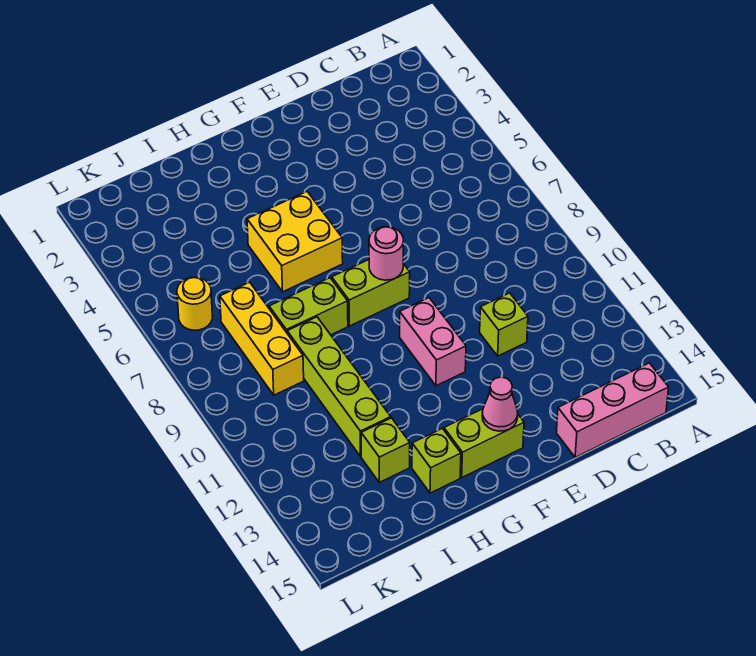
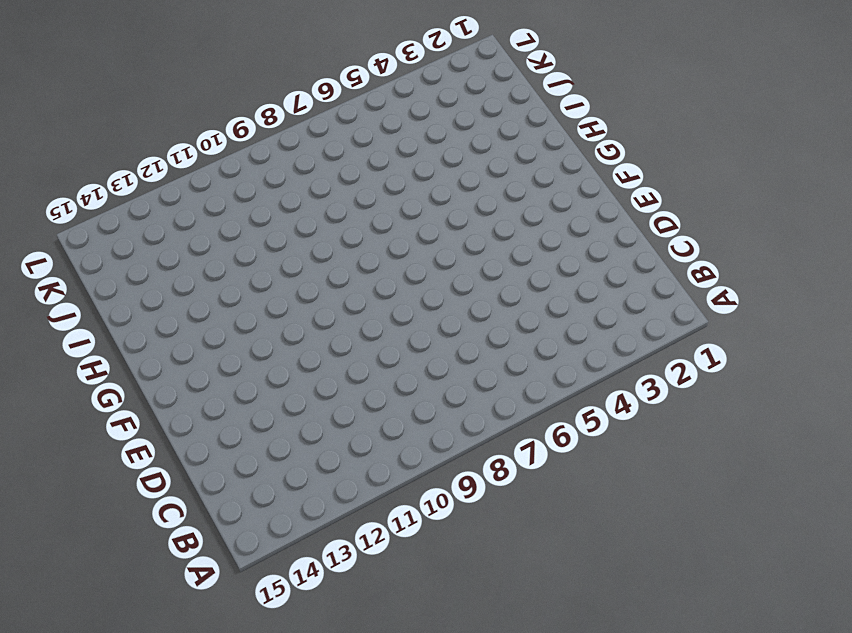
none -> pink 1x3 brick [556,363,669,457]
none -> lime 1x1 brick [480,293,528,356]
none -> lime 1x2 brick [332,260,410,326]

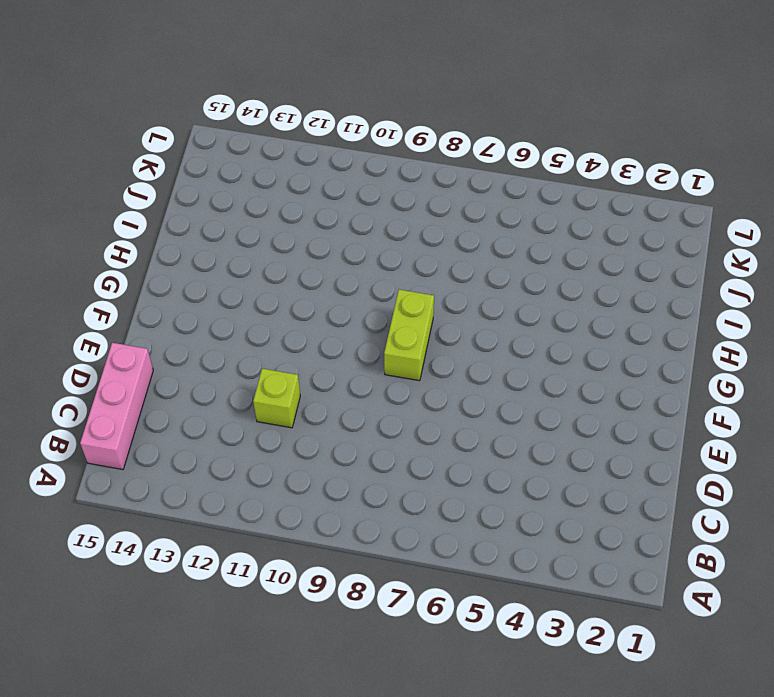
none -> pink 1x2 brick [399,298,466,386]
none -> lime 1x2 brick [444,409,524,477]
none -> yellow 2x2 brick [247,192,343,292]

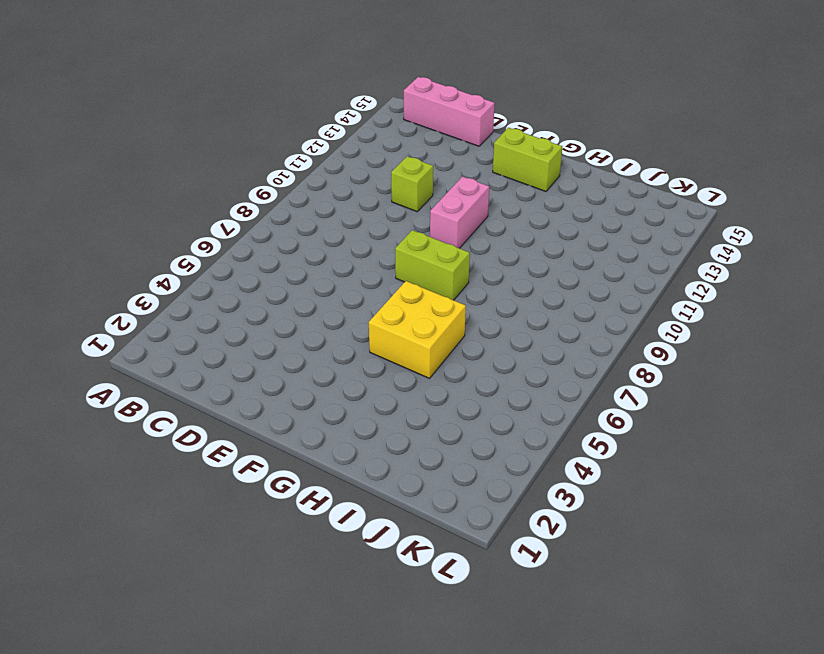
none -> lime 1x2 brick [269,278,348,335]
none -> lime 1x1 brick [412,428,461,493]
none -> lime 1x4 brick [287,317,391,456]

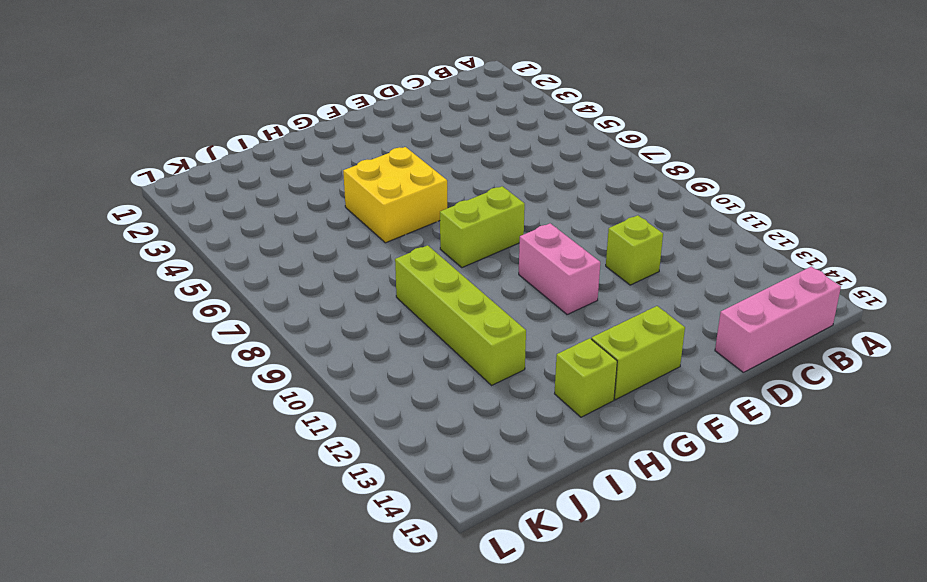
none -> lime 1x2 brick [269,278,348,335]
none -> lime 1x1 brick [361,418,410,482]
none -> yellow 1x3 brick [220,282,304,395]

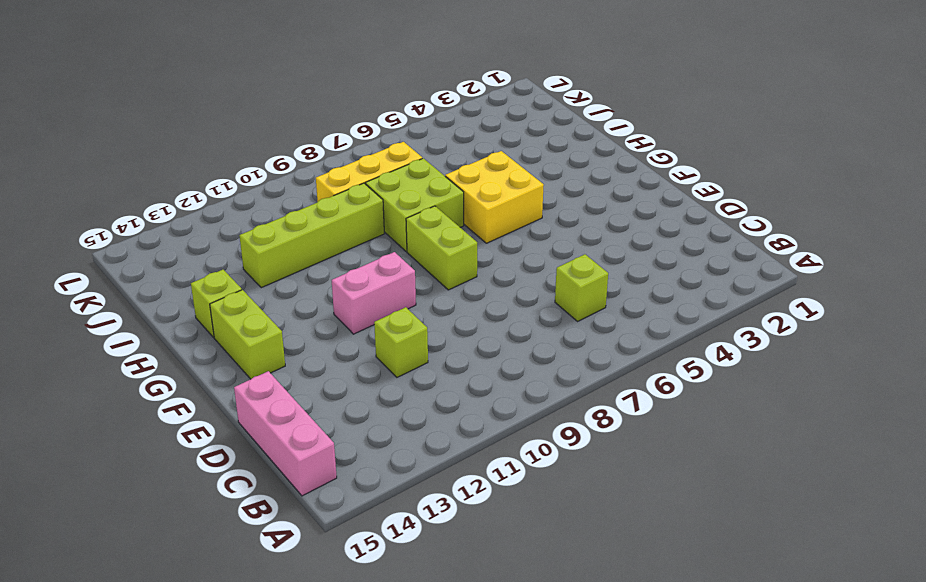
lime 1x1 brick [555,254,608,321] -> lime 1x1 brick moved to [361,418,410,482]
lime 2x2 brick [366,158,464,252] -> lime 1x2 brick [269,278,348,335]
none -> yellow 1x1 round brick [177,277,213,330]
none -> pink 1x1 round brick [369,227,404,280]
none -> pink 1x1 cone [482,377,518,431]

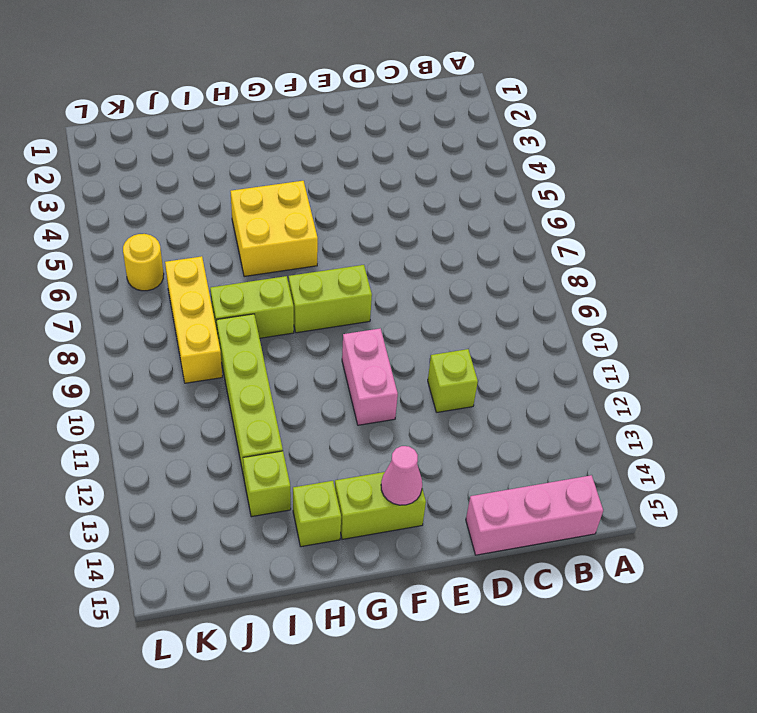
none -> pink 1x1 round brick [369,227,404,280]

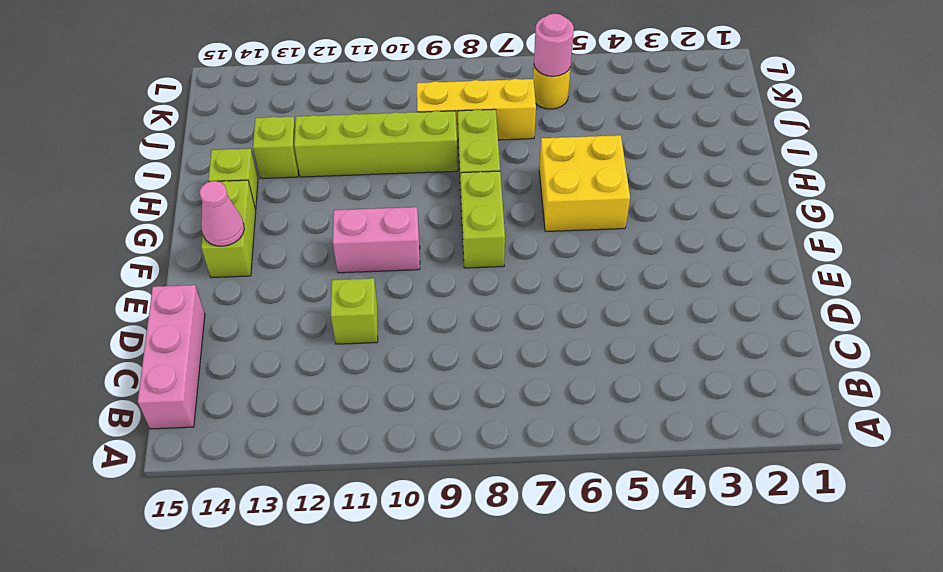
pink 1x1 round brick [534,14,574,76] -> pink 1x1 round brick moved to [369,227,404,280]

